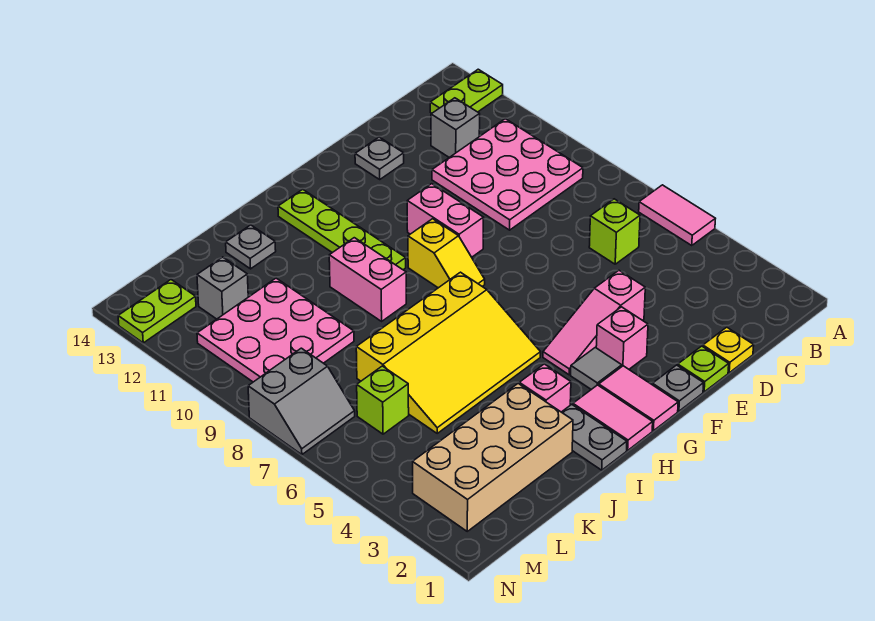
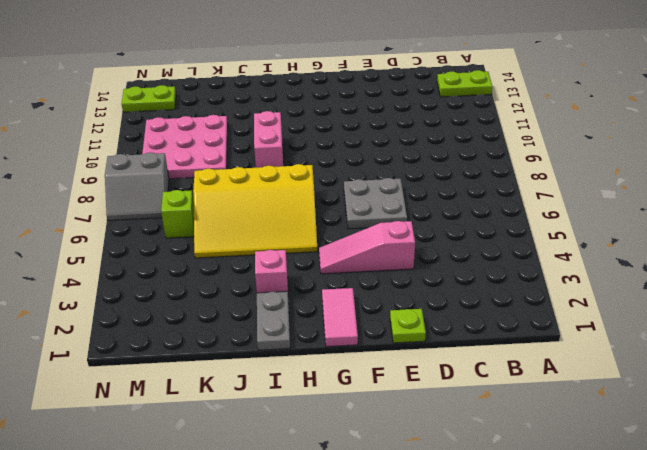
grey 2x2 plate [344,178,407,229] -> none
none -> pink 1x2 tile [639,185,715,245]
none -> pink 3x3 plate [432,119,583,230]
none -> lime 1x1 brick [589,199,640,264]

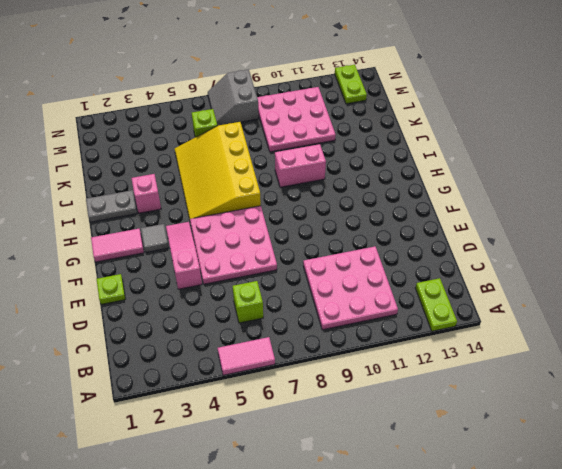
pink 3x3 plate [190,206,277,284] -> none
none -> grey 1x1 brick [431,98,480,157]
none -> yellow 1x1 plate [703,327,754,373]
none -> grey 1x1 plate [355,137,404,179]

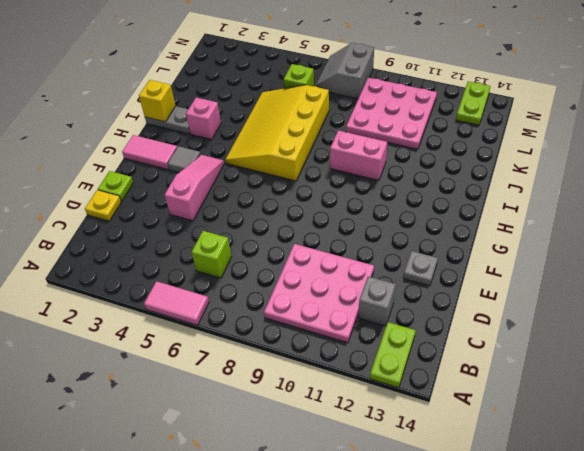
yellow 1x1 brick [139,80,175,122] -> none
none -> grey 1x1 plate [652,365,704,411]
none -> pink 1x1 brick [596,307,648,369]
none -> pink 1x2 brick [407,184,484,257]

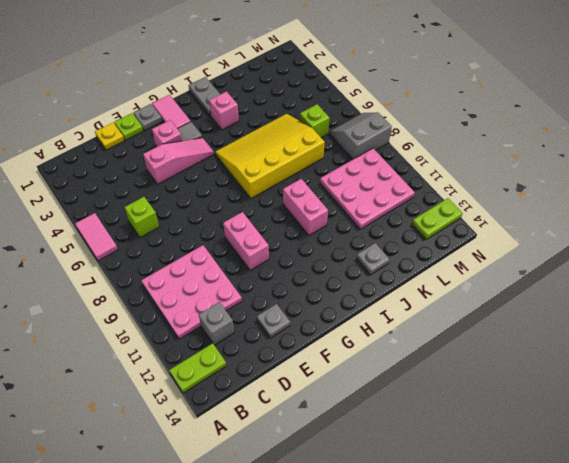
none -> yellow 1x2 slope [408,219,485,288]
none -> pink 1x2 tile [573,385,653,450]
none -> lime 1x4 plate [278,189,406,270]

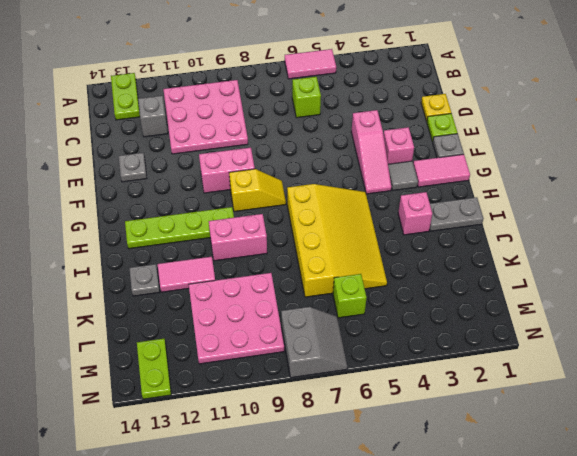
pink 1x2 tile [158,257,215,292] -> pink 1x2 tile moved to [573,385,653,450]
none -> tan 2x4 brick [413,383,573,531]
none -> grey 1x1 brick [197,257,248,319]

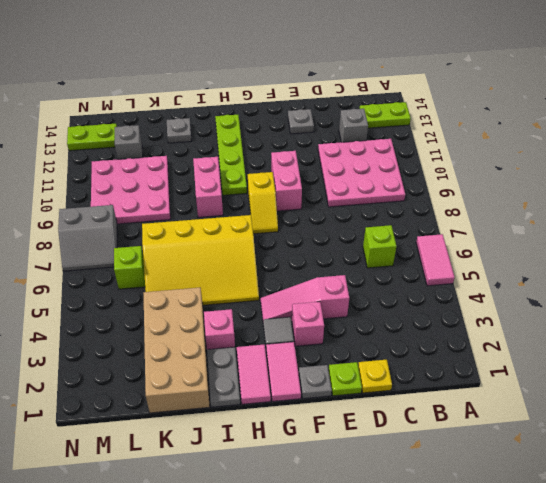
tan 2x4 brick [143,288,210,413] -> tan 2x4 brick turned to [413,383,573,531]

